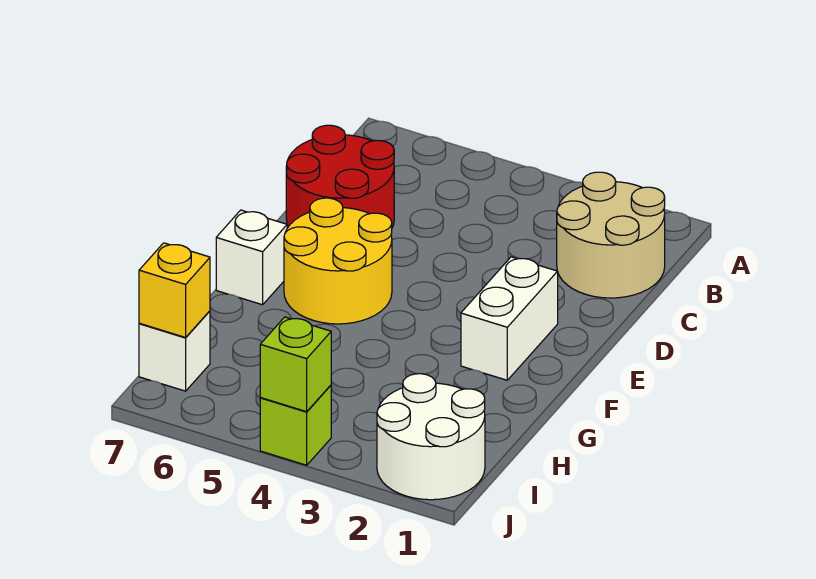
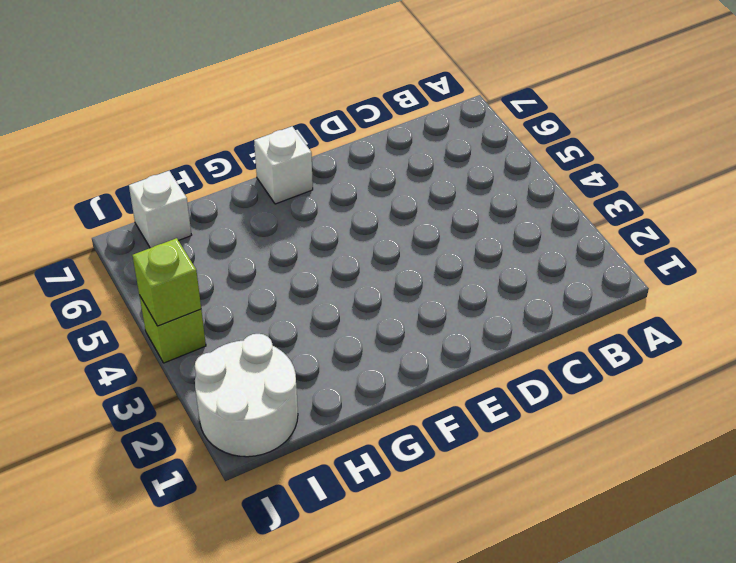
none -> tan 2x2 round brick [557,172,665,298]
none -> red 2x2 round brick [286,125,394,227]

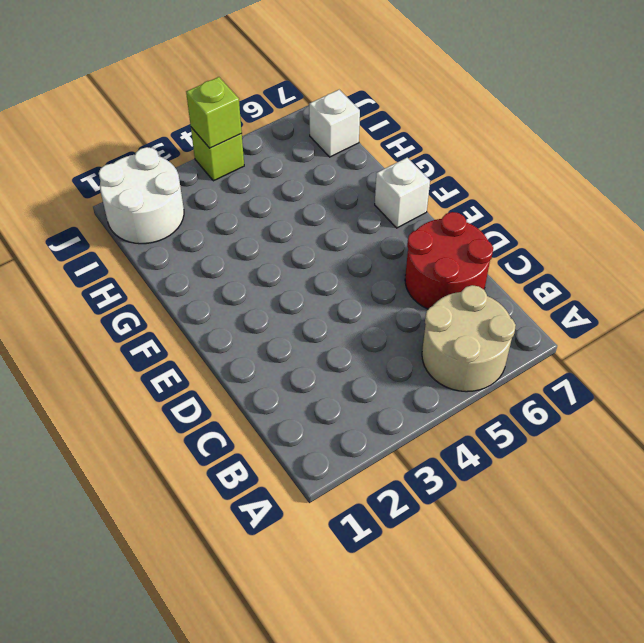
tan 2x2 round brick [422,285,516,392] -> tan 2x2 round brick moved to [557,172,665,298]
none -> white 1x2 brick [461,257,558,380]
none -> yellow 2x2 round brick [284,198,392,324]

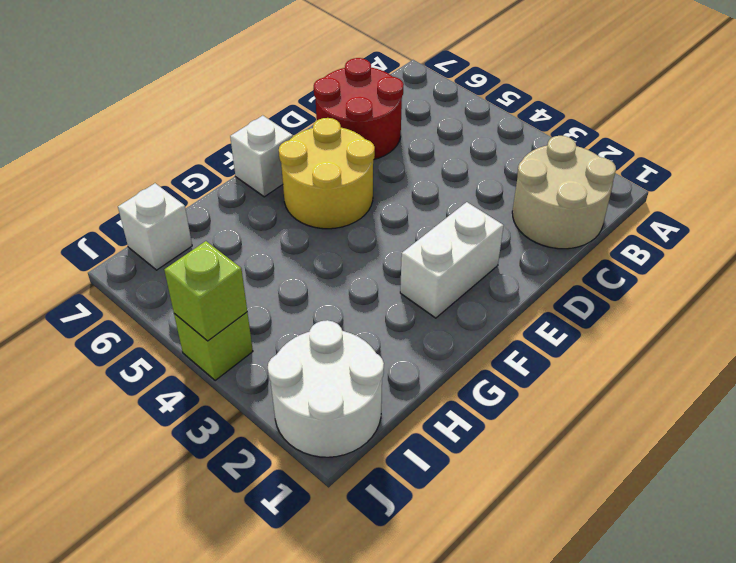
none -> yellow 1x1 brick [139,243,210,337]

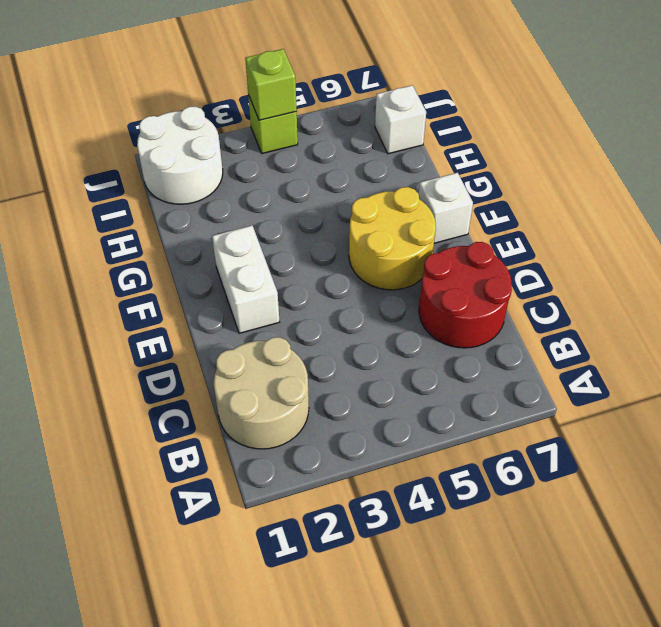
none -> yellow 1x1 brick [139,243,210,337]

